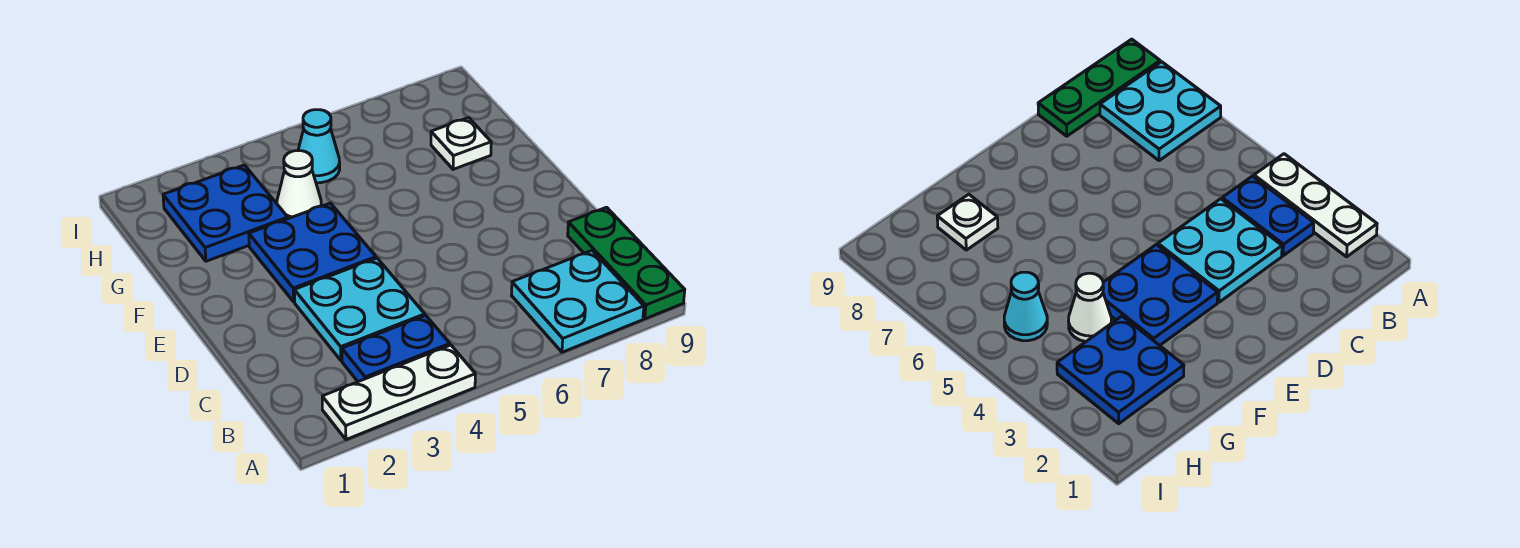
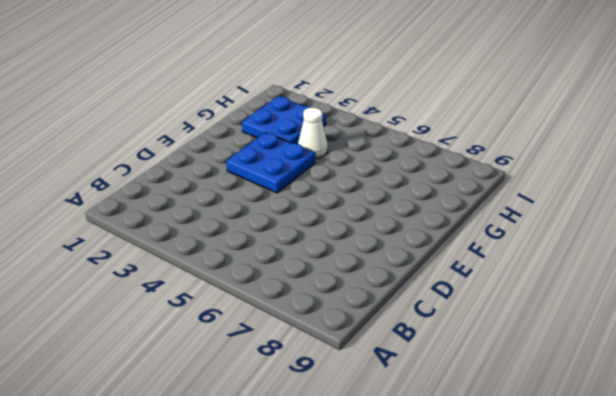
none -> white 1x3 plate [322,345,475,440]
none -> cyan 2x2 plate [512,251,644,352]

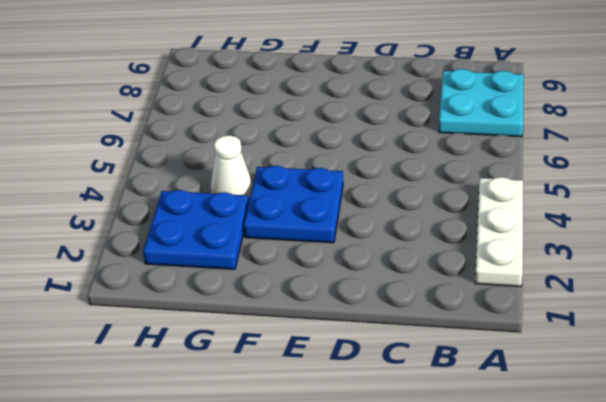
none -> green 1x3 plate [568,207,685,319]
none -> blue 1x2 plate [342,316,450,382]

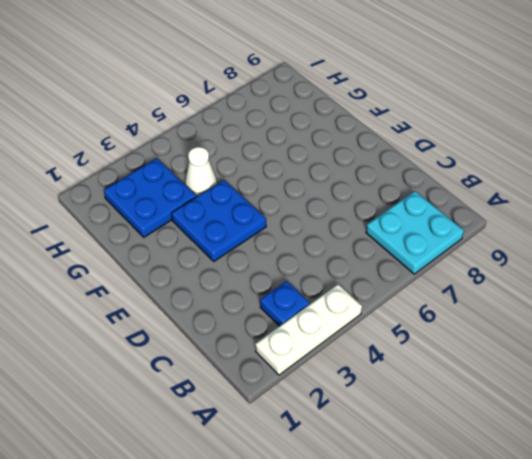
blue 1x1 plate [260,281,310,326] -> blue 1x2 plate [342,316,450,382]
none -> green 1x3 plate [568,207,685,319]
none -> cyan 2x2 plate [294,258,425,360]

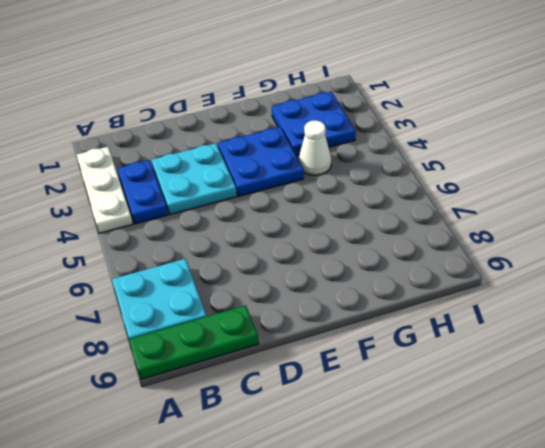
none -> white 1x1 plate [431,118,491,169]
none -> cyan 1x1 cone [298,110,340,183]

